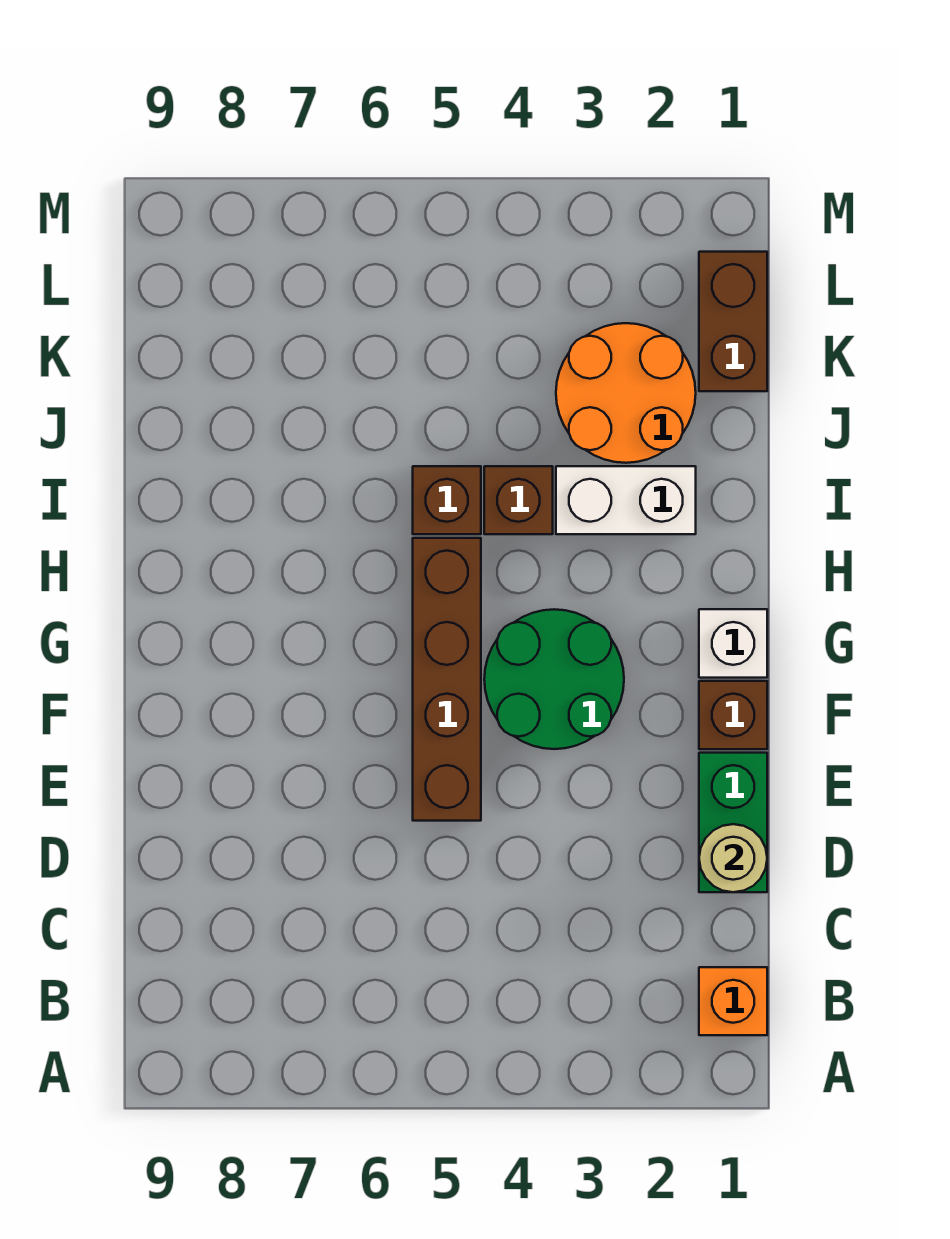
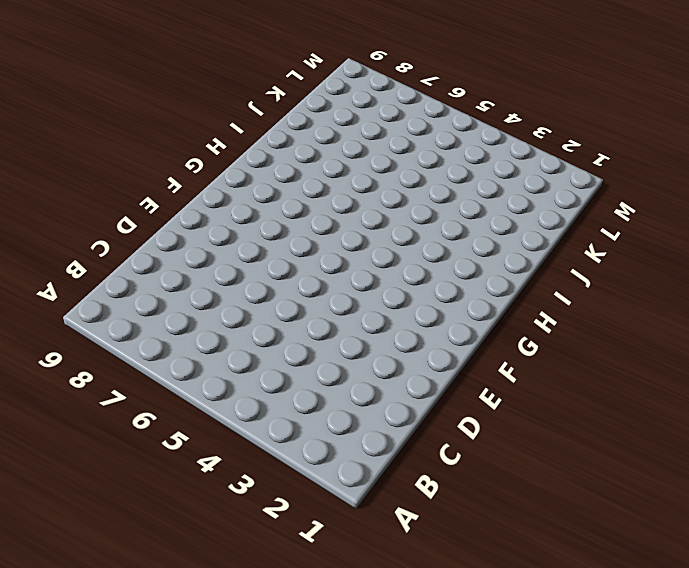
none -> orange 1x1 brick [699,967,767,1035]
none -> green 1x2 brick [699,753,767,892]
none -> brown 1x4 brick [413,538,481,821]

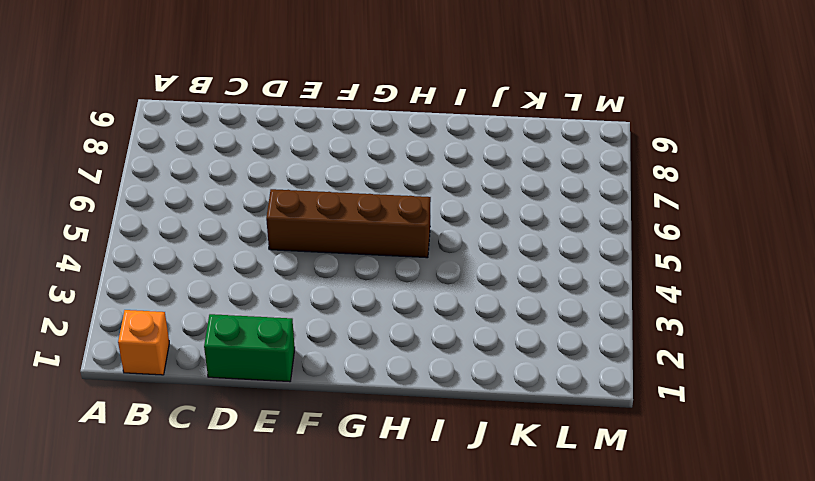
none -> brown 1x1 brick [699,681,767,749]
none -> green 2x2 round brick [484,609,624,749]
none -> white 1x1 brick [699,609,767,678]

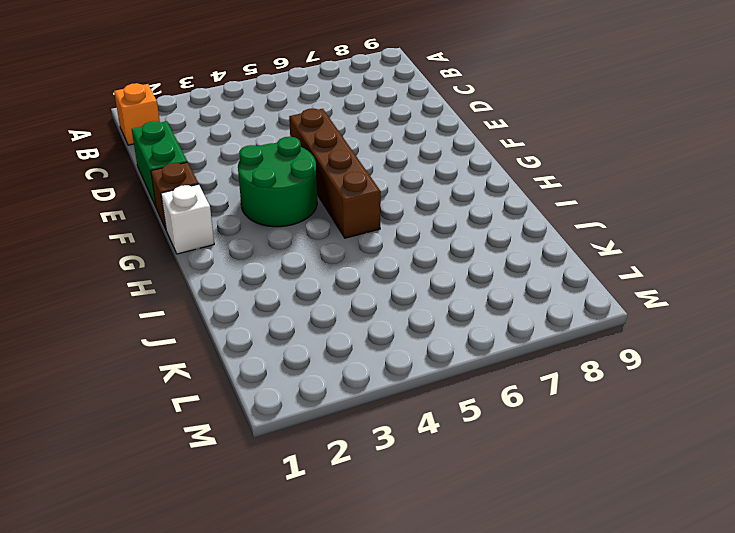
none -> white 1x2 brick [556,466,696,534]
none -> brown 1x1 brick [484,466,553,534]
none -> brown 1x1 brick [413,466,481,534]

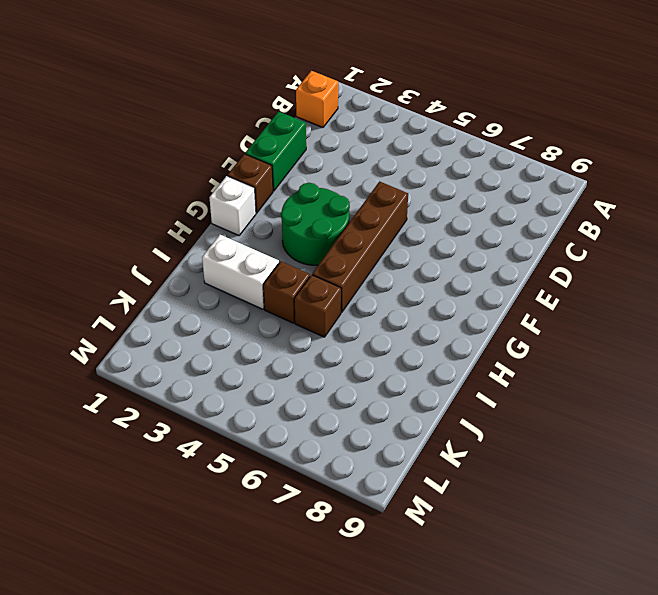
none -> orange 2x2 round brick [556,323,696,463]
none -> brown 1x2 brick [699,252,767,391]
none -> tan 1x1 round brick [699,824,767,892]

